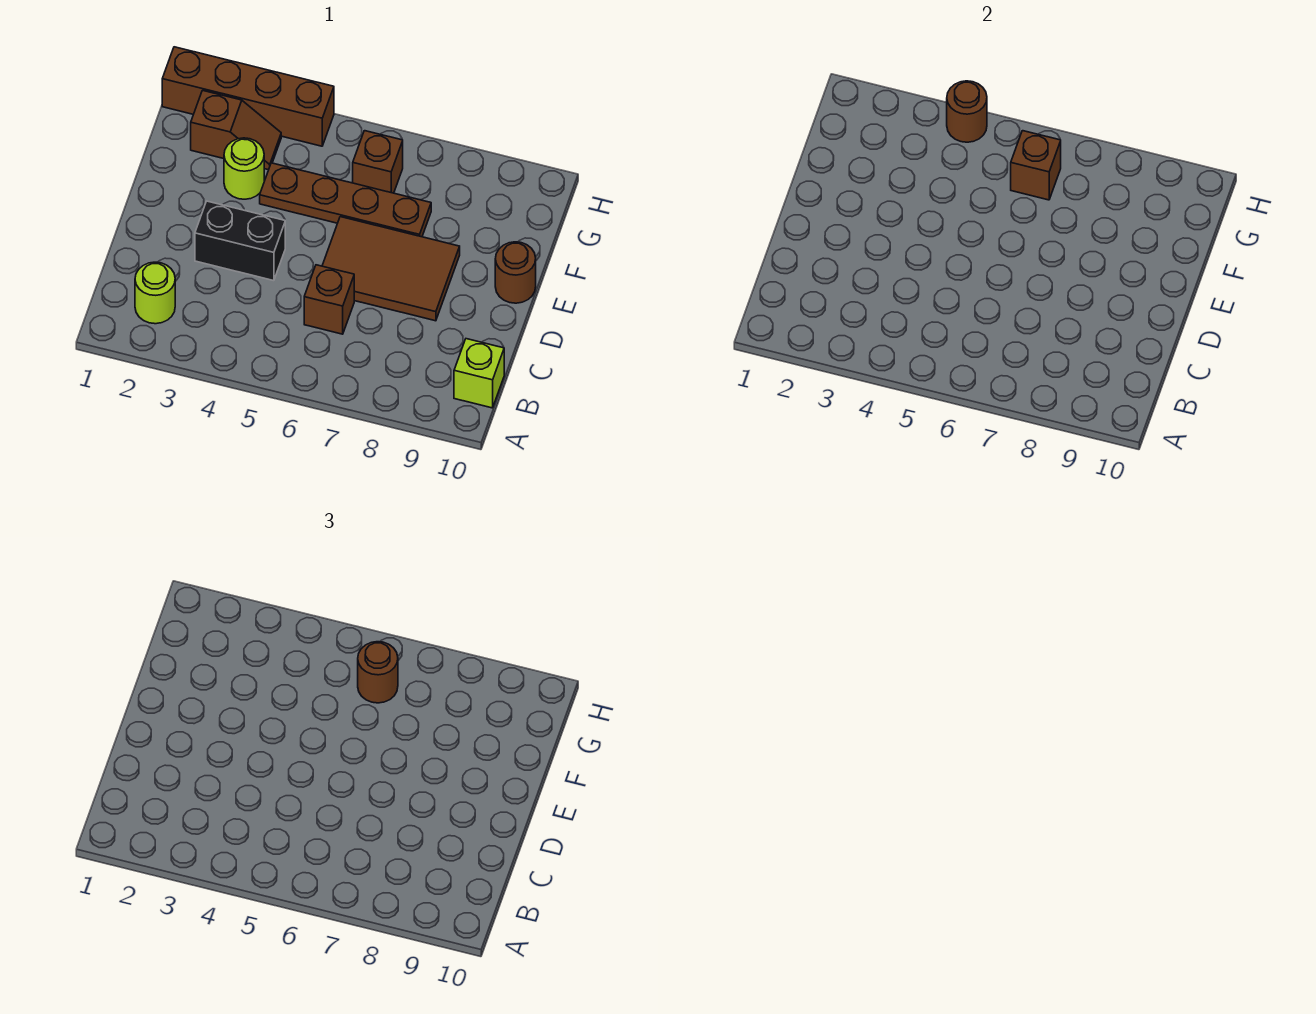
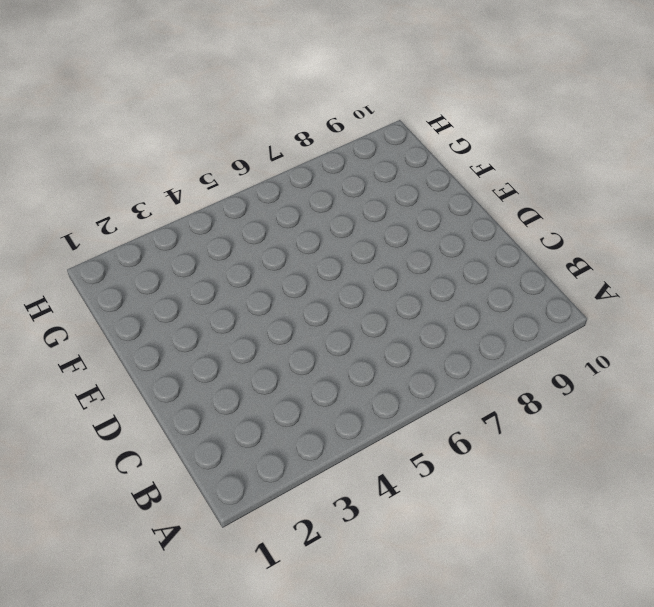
none -> lime 1x1 round brick [135,262,175,324]
none -> lime 1x1 brick [454,339,504,408]
none -> brown 1x1 brick [304,265,354,334]

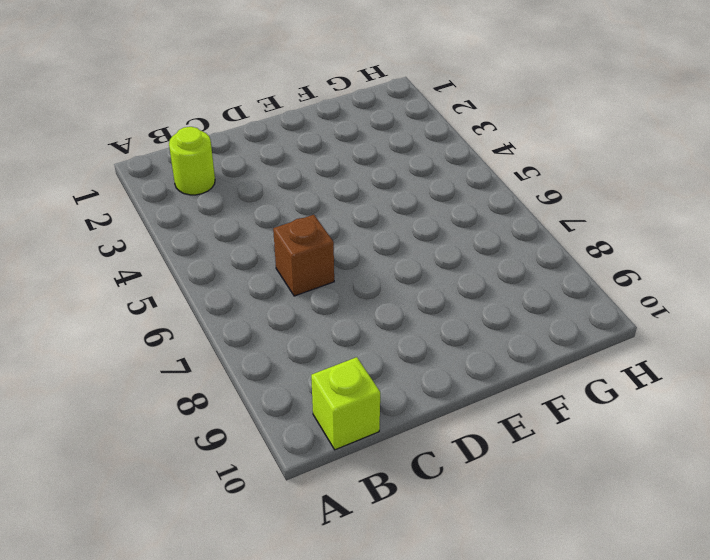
none -> black 1x2 brick [195,201,285,281]
none -> brown 2x3 tile [322,217,460,321]
none -> brown 1x1 round brick [495,242,536,303]

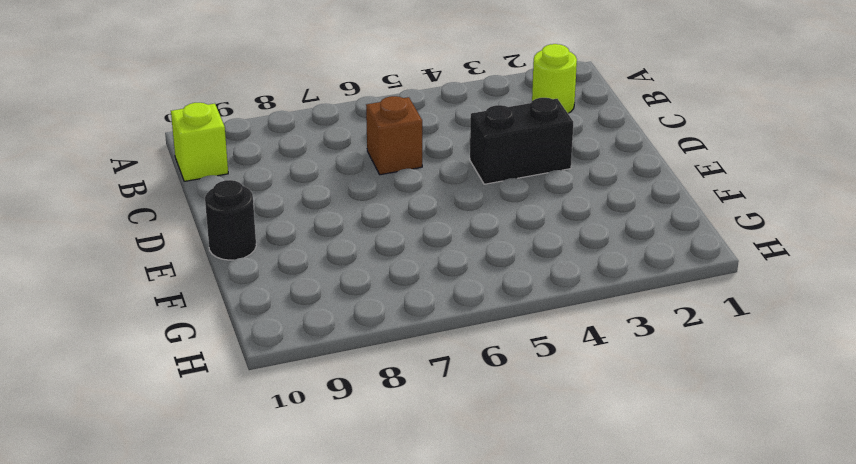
black 1x1 round brick [205,180,256,260] -> brown 1x1 round brick [495,242,536,303]
none -> brown 2x3 tile [322,217,460,321]
none -> lime 1x1 round brick [224,138,264,199]
none -> brown 1x4 plate [260,163,431,237]

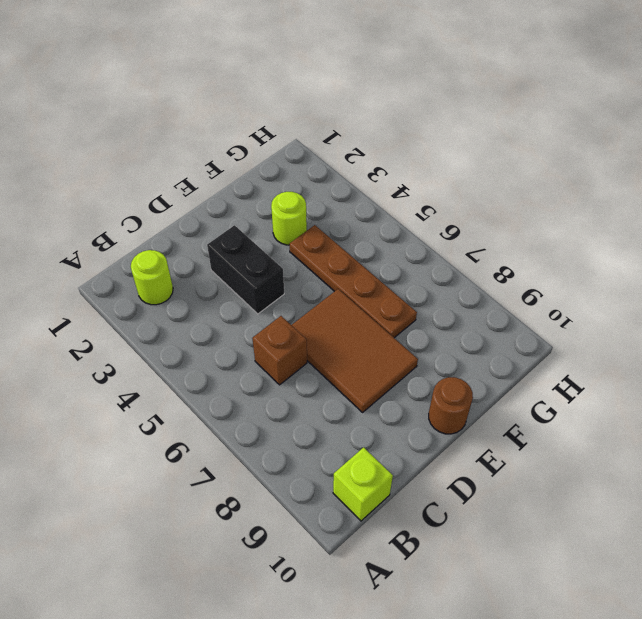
none -> brown 1x2 slope [191,90,281,170]
none -> brown 1x1 brick [353,131,403,193]
none -> brown 1x4 brick [162,47,334,146]

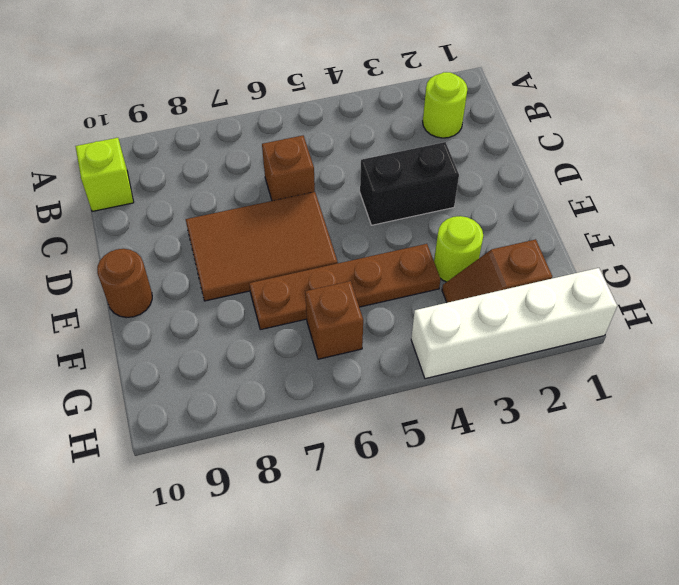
white 1x4 brick [411,268,617,379] -> brown 1x4 brick [162,47,334,146]
none -> brown 1x1 brick [1011,131,1061,200]
none -> brown 1x1 round brick [947,81,987,142]
none -> brown 1x1 round brick [358,642,398,703]

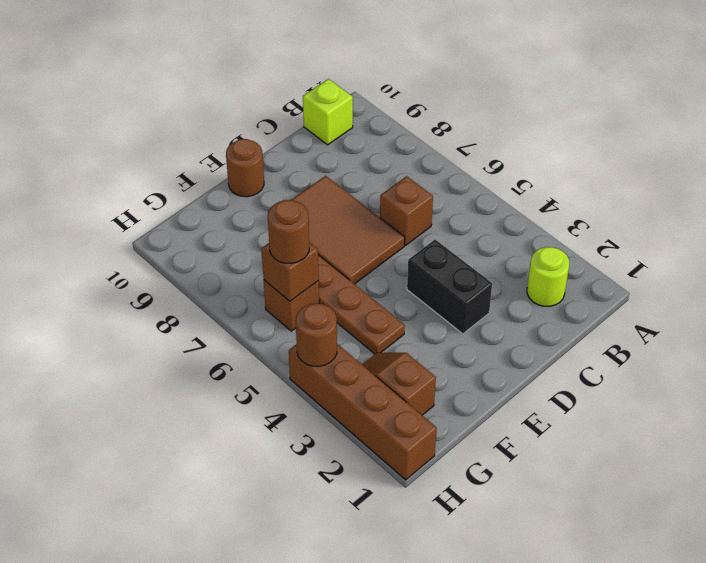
none -> lime 1x1 round brick [224,138,264,199]

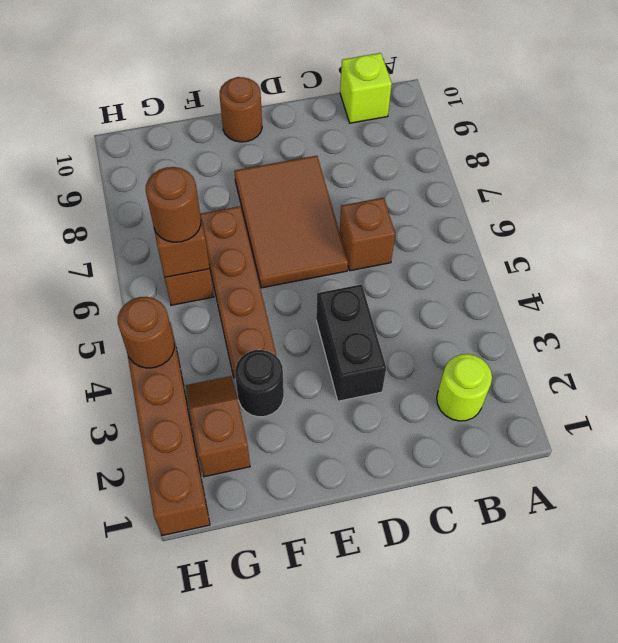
black 1x1 round brick [235,350,284,417] -> lime 1x1 round brick [224,138,264,199]

